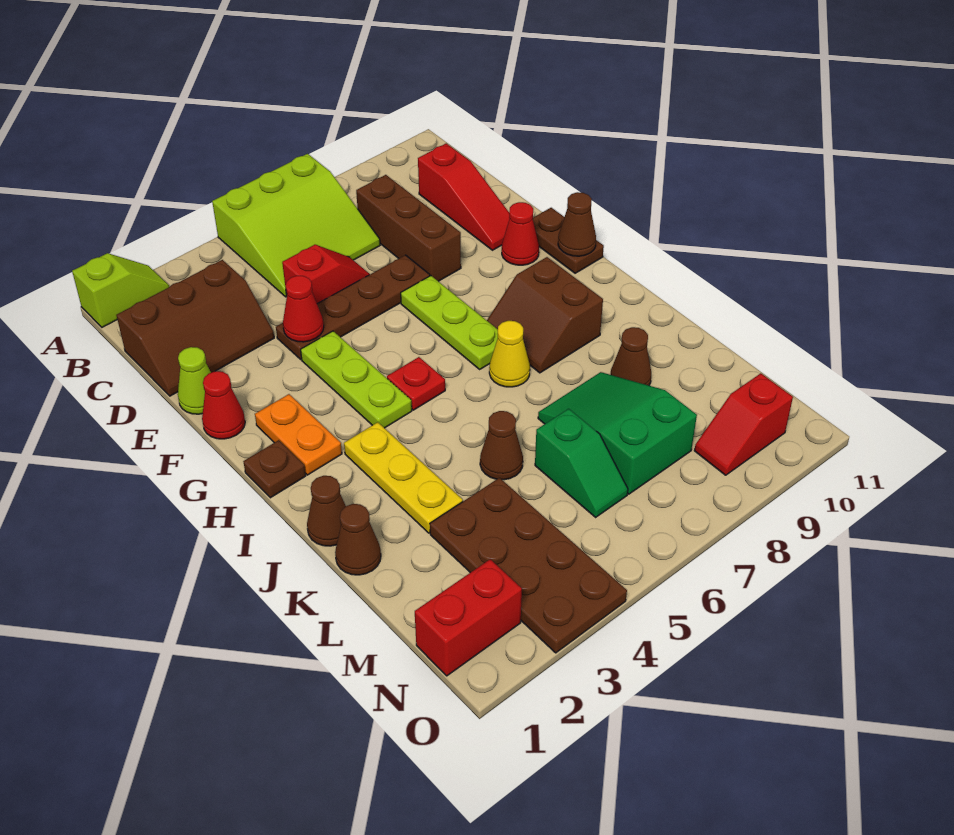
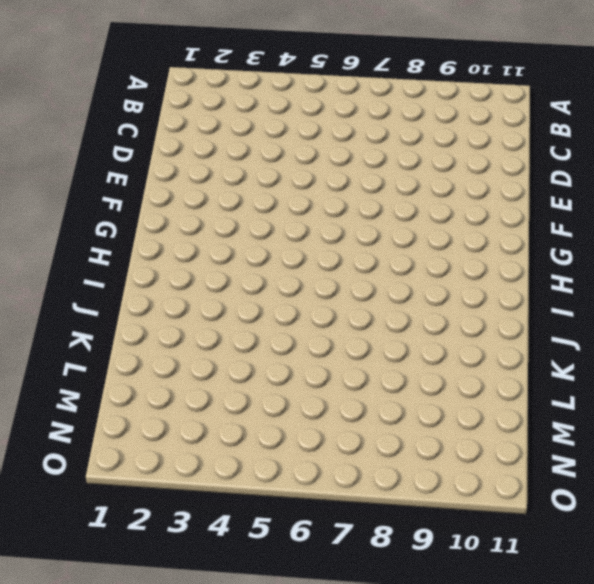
none -> lime 1x2 slope [72,253,169,327]
none -> lime 3x3 slope [212,154,380,297]
none -> brown 2x3 slope [116,260,274,396]
none -> brown 1x3 brick [356,175,461,281]

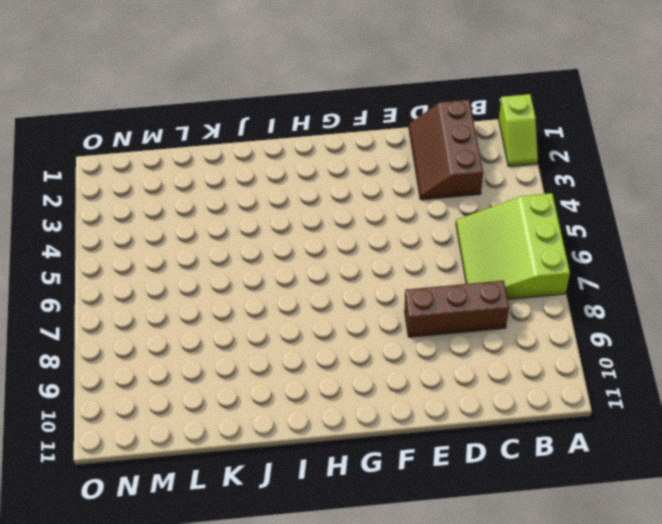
none -> red 1x3 slope [418,143,510,250]
none -> red 1x2 slope [282,245,370,304]
none -> lime 1x1 cone [178,347,211,414]
none -> brown 1x4 plate [276,255,430,359]

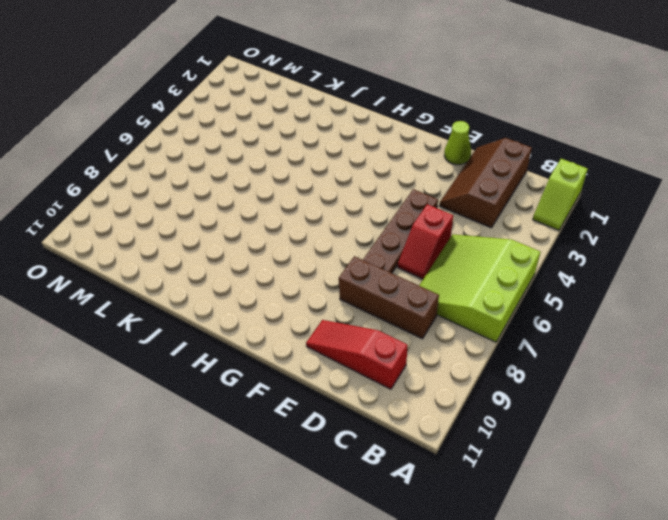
none -> red 1x1 cone [202,371,245,439]
none -> lime 1x3 plate [301,331,412,428]
none -> lime 1x3 plate [401,276,498,369]
none -> red 1x1 cone [502,202,539,265]

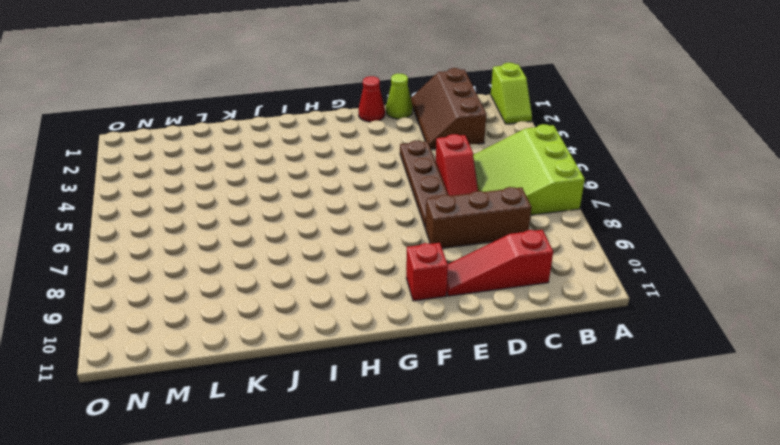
red 1x1 brick [406,243,448,301] -> red 1x1 cone [502,202,539,265]
none -> lime 1x3 plate [301,331,412,428]
none -> lime 1x3 plate [401,276,498,369]
none -> brown 1x2 plate [533,208,604,273]
none -> orange 1x2 plate [255,394,342,475]

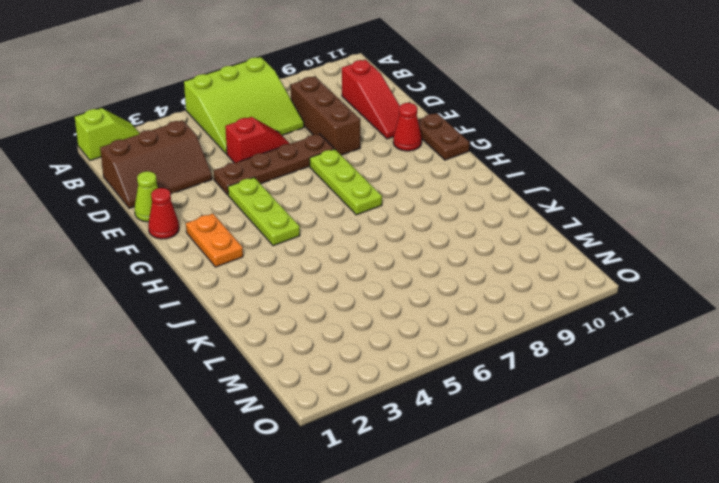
none -> brown 1x1 plate [243,440,306,498]
none -> red 1x1 plate [387,357,445,410]
none -> brown 2x2 slope [487,257,603,373]
none -> yellow 1x3 plate [344,422,463,533]

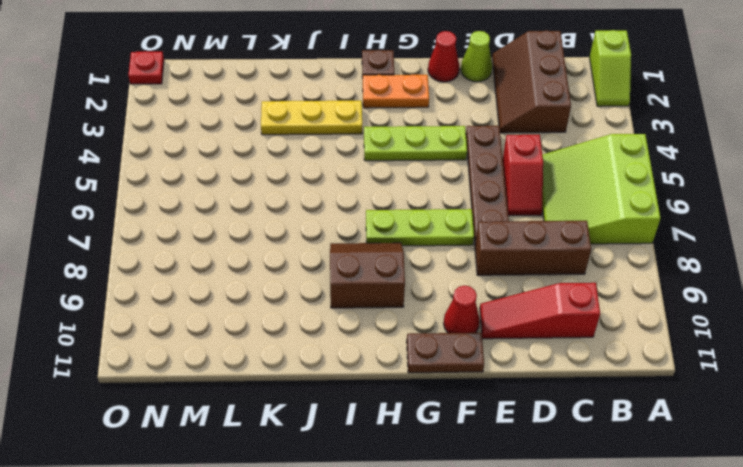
red 1x1 plate [128,51,164,84] -> red 1x1 plate moved to [387,357,445,410]
none -> yellow 1x1 cone [489,321,530,387]
none -> brown 1x1 cone [307,476,346,546]
none -> brown 1x1 cone [335,504,381,575]
none -> brown 1x1 cone [480,411,523,480]

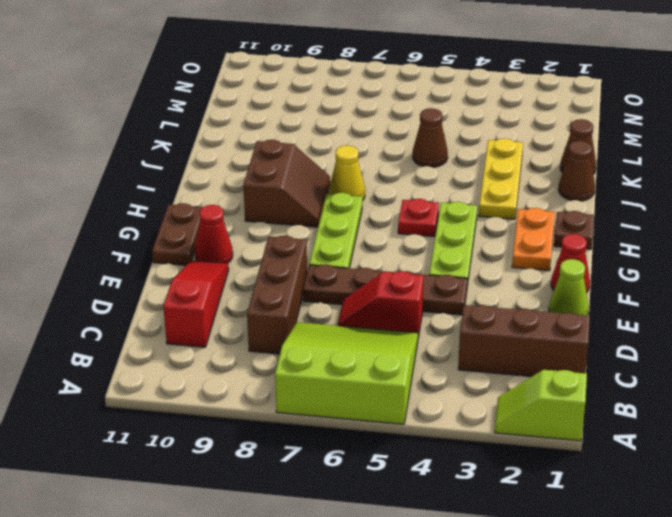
none -> green 2x3 slope [538,372,697,494]
none -> brown 1x1 cone [611,327,651,385]
none -> brown 2x4 plate [430,478,627,653]
none -> green 1x2 slope [535,409,628,517]

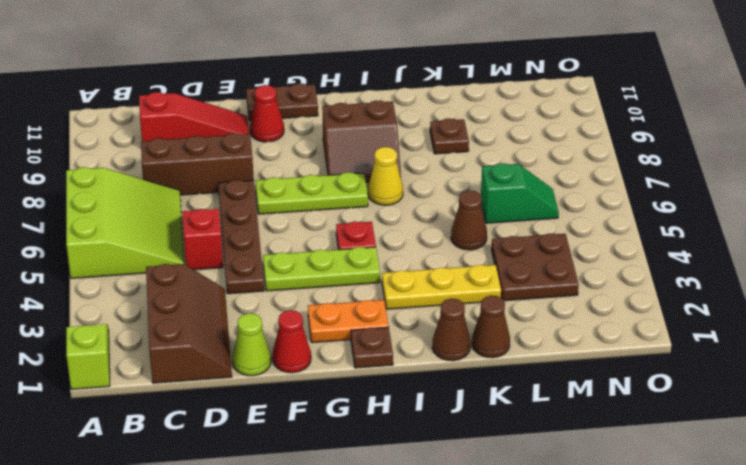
brown 1x1 plate [430,118,469,154] -> brown 1x1 cone [611,327,651,385]
brown 2x2 plate [491,233,579,301] -> brown 2x4 plate [430,478,627,653]
none -> green 2x3 slope [538,372,697,494]
none -> red 1x2 brick [415,559,522,676]
none -> red 1x2 slope [694,373,793,475]
none -> red 1x1 cone [283,276,324,342]

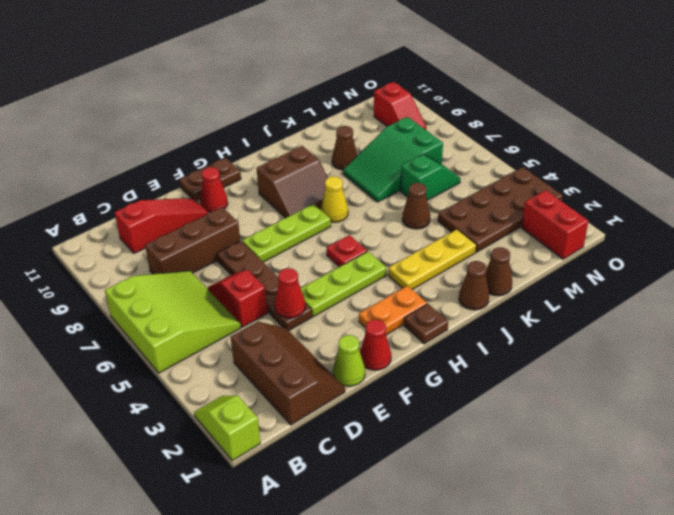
none -> brown 1x1 cone [558,192,596,256]

